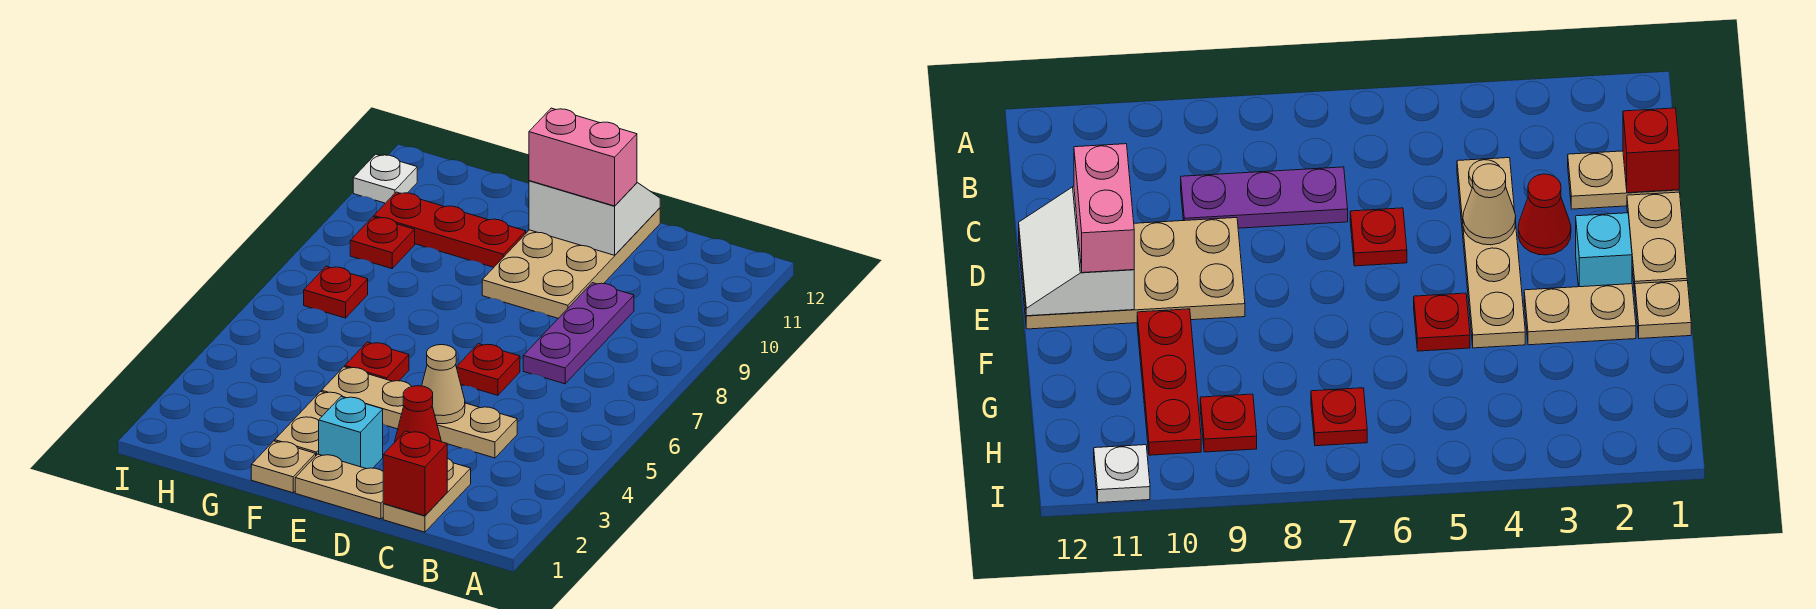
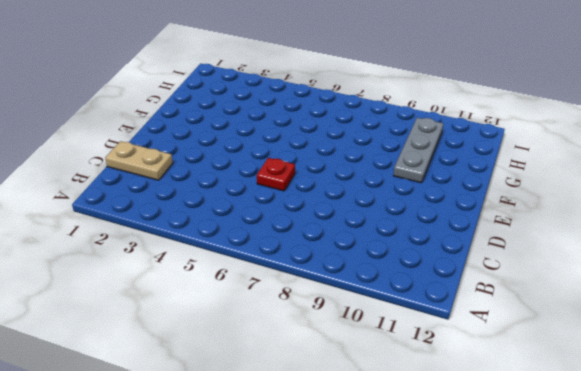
grey 1x3 plate [393,118,443,183] -> red 1x3 plate [374,192,526,267]
none -> tan 1x4 plate [322,367,517,458]
none -> purple 1x3 plate [523,283,634,384]
none -> tan 1x2 plate [295,454,384,519]

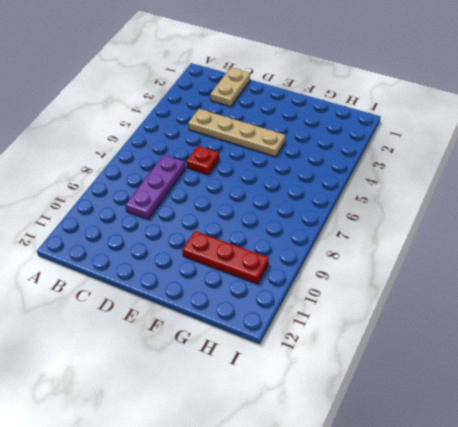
none -> tan 1x2 plate [295,454,384,519]
none -> red 1x1 cone [395,386,441,442]
none -> tan 2x4 plate [482,208,660,318]

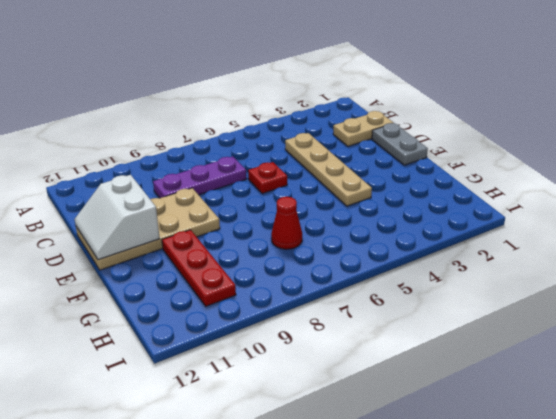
grey 1x2 plate [372,123,428,165] -> tan 1x2 plate [295,454,384,519]
red 1x1 cone [271,197,302,249] -> red 1x1 cone moved to [395,386,441,442]
none -> cyan 1x1 brick [319,397,383,469]
none -> tan 1x1 plate [251,441,316,493]
none -> tan 1x2 plate [275,392,343,455]

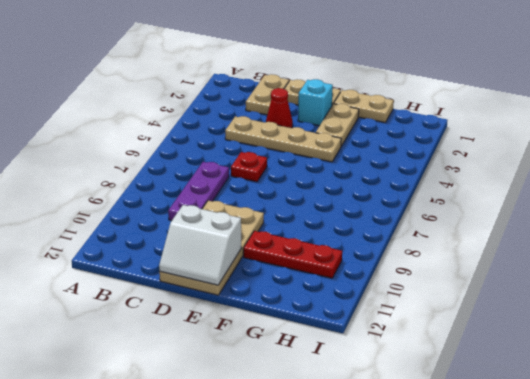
tan 1x2 plate [334,90,394,122] -> tan 1x1 plate [251,441,316,493]
none -> red 1x1 plate [345,342,409,381]
none -> red 1x1 plate [304,266,368,318]
none -> red 1x1 plate [350,217,415,269]

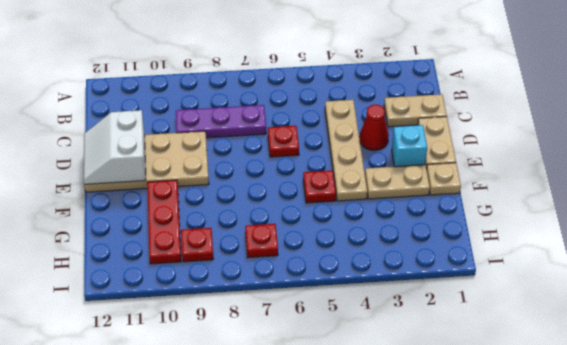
none -> white 1x1 plate [353,154,417,203]
none -> red 1x1 brick [383,431,447,516]
none -> tan 1x1 cone [422,345,465,424]

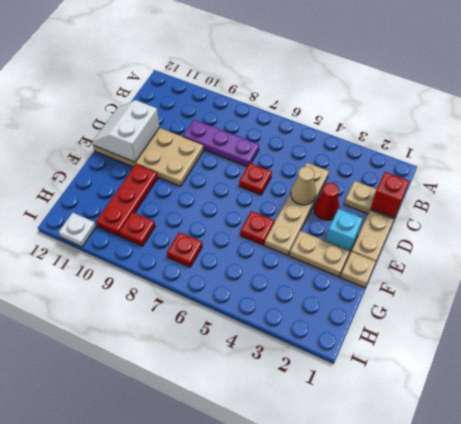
none -> pink 1x2 brick [529,108,637,206]

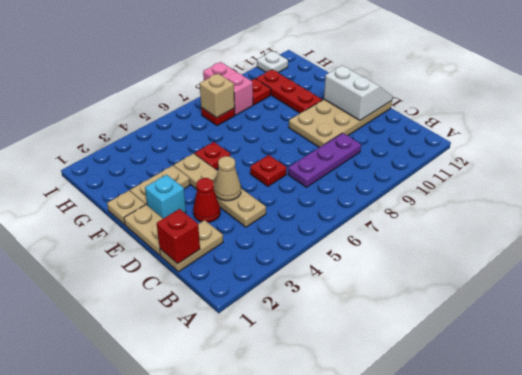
tan 1x1 brick [200,74,235,118] -> none
pink 1x2 brick [203,62,253,115] -> pink 1x2 brick moved to [529,108,637,206]

